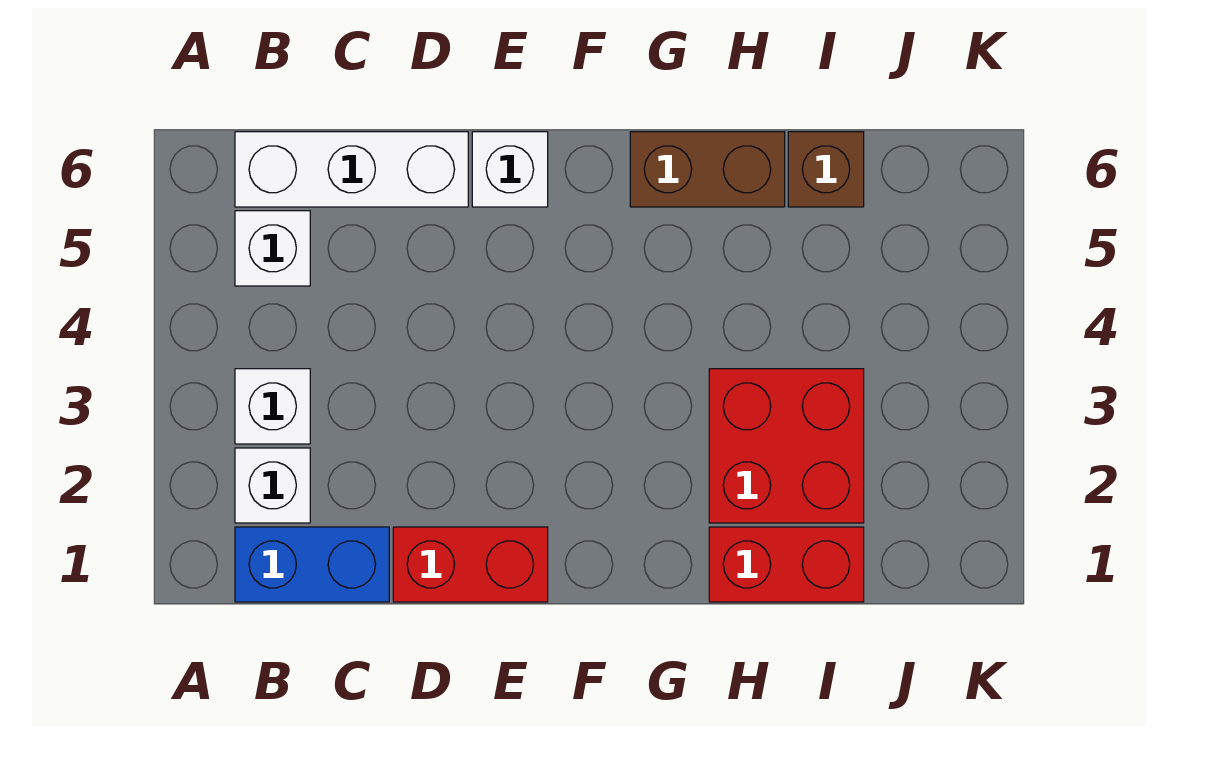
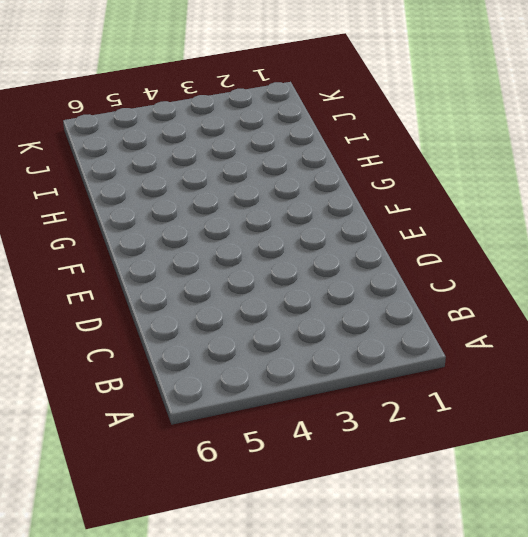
none -> blue 1x2 brick [235,527,389,602]
none -> white 1x1 brick [235,448,310,523]

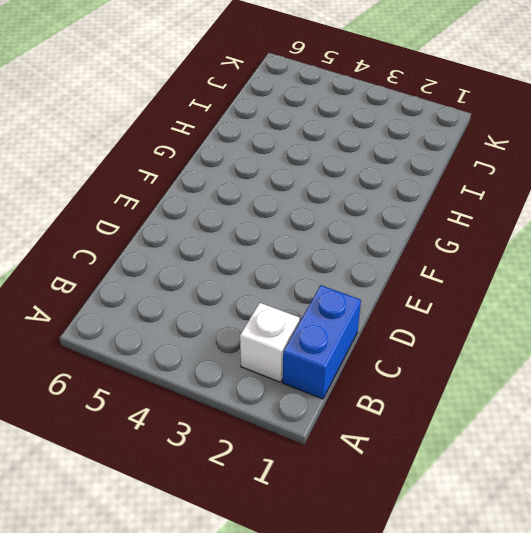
none -> white 1x1 brick [235,369,310,444]
none -> white 1x1 brick [235,211,310,286]

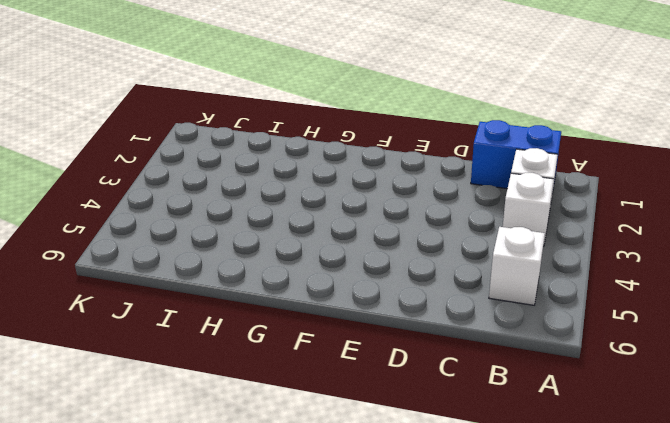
none -> white 1x3 brick [235,132,468,207]
none -> red 1x2 brick [393,527,548,602]

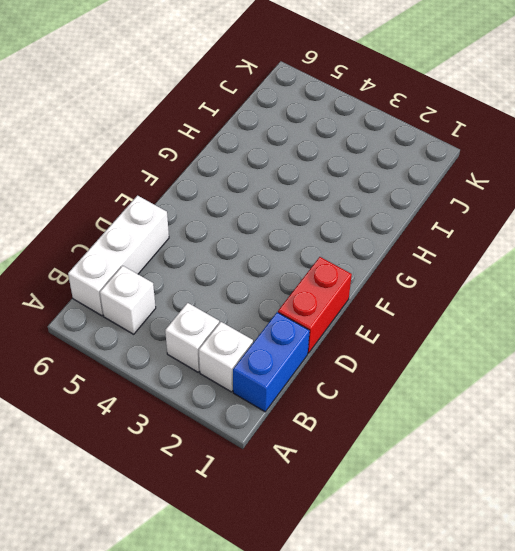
none -> white 1x1 brick [472,132,548,207]
none -> brown 1x2 brick [630,132,785,207]

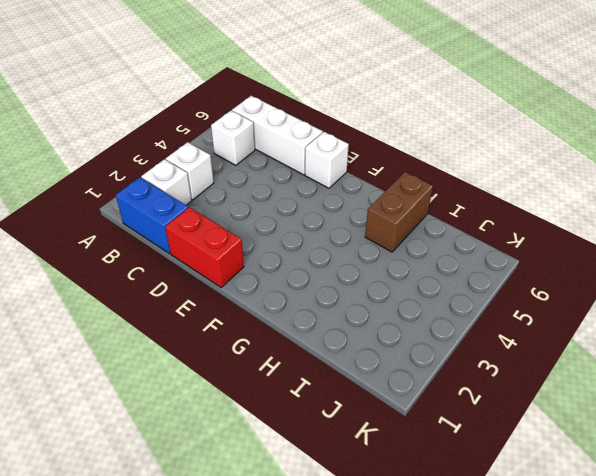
brown 1x2 brick [365,172,433,252] -> brown 1x2 brick turned to [630,132,785,207]
none -> red 1x2 brick [709,527,864,602]
none -> red 2x2 brick [709,369,864,523]

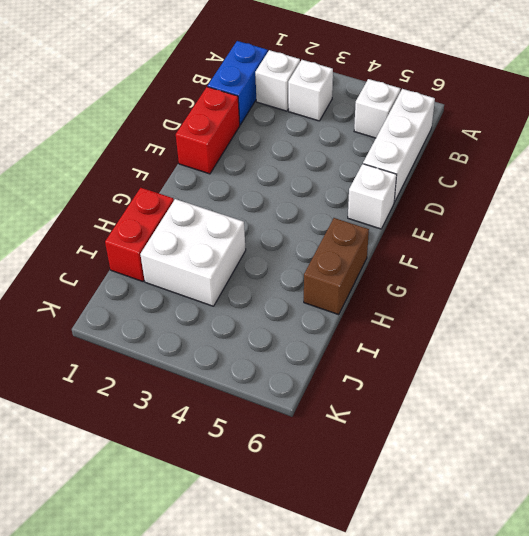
white 2x2 brick [140,199,246,306] -> red 2x2 brick [709,369,864,523]
none -> brown 1x1 brick [788,132,864,207]

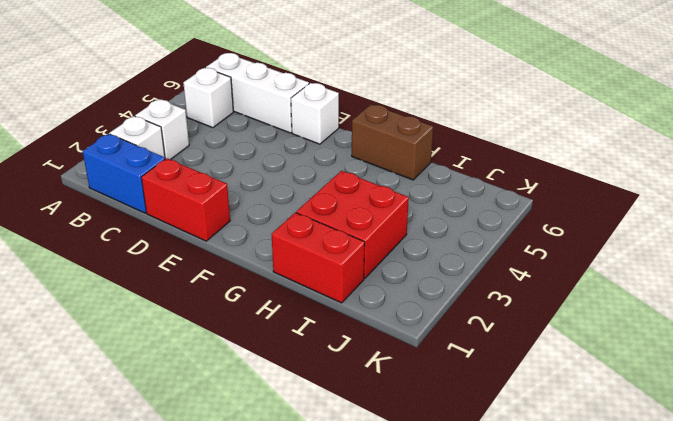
none -> brown 1x1 brick [788,132,864,207]

